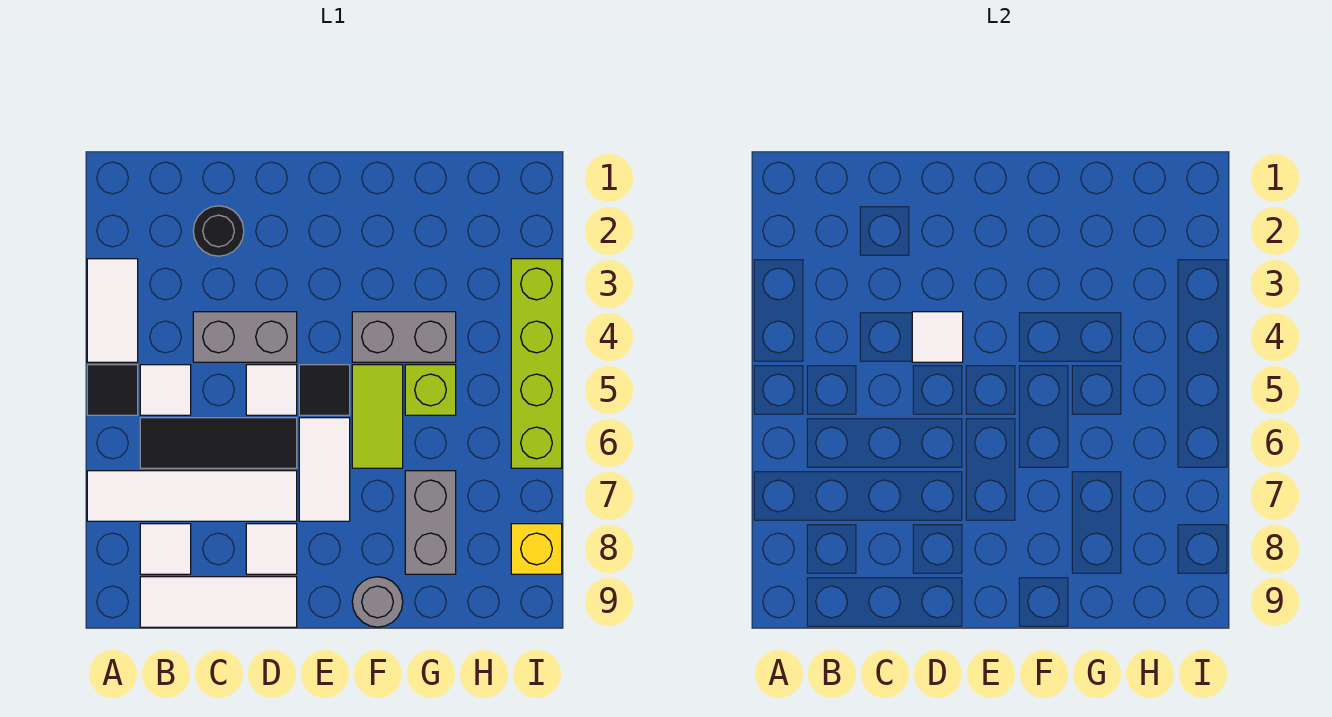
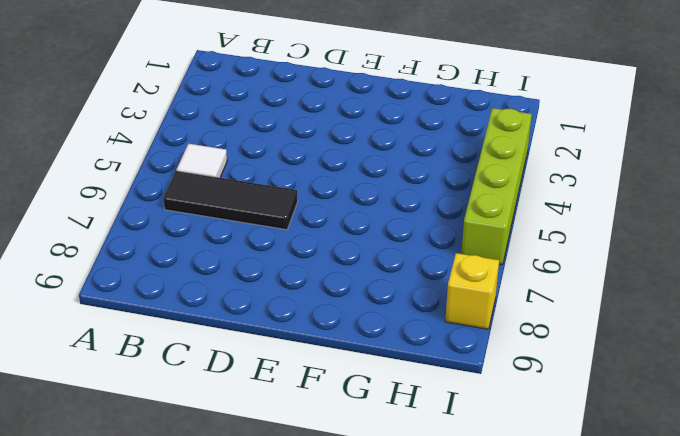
none -> white 1x2 tile [87,259,138,362]
none -> black 1x1 tile [87,365,138,415]
none -> white 1x4 tile [87,471,297,521]

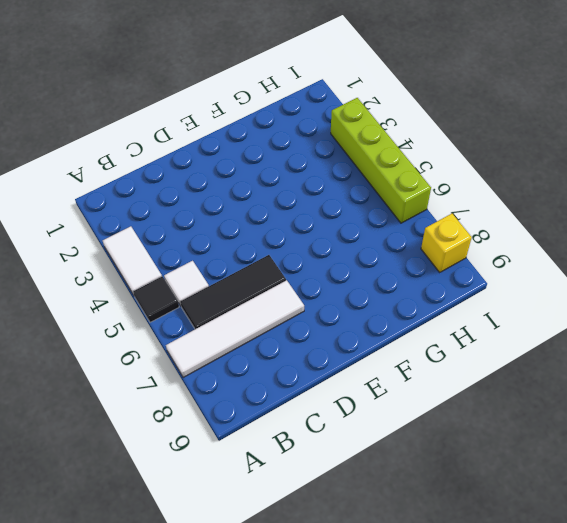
none -> white 1x1 tile [140,524,191,574]
none -> white 1x3 tile [140,577,297,627]
none -> black 1x1 round brick [193,206,244,256]

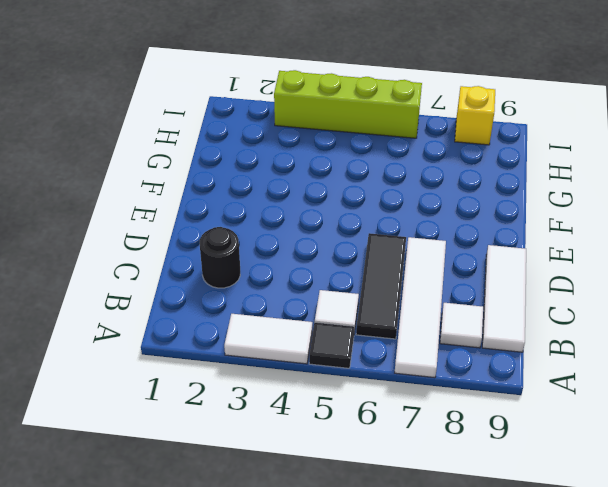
none -> grey 1x2 brick [193,312,297,362]
none -> white 1x1 tile [246,365,297,415]
none -> white 1x1 tile [246,524,297,574]

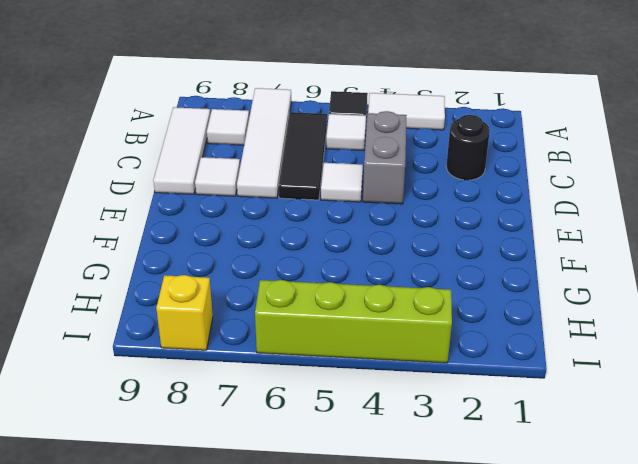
none -> black 1x1 tile [299,365,350,415]
none -> white 1x2 tile [299,418,350,521]
none -> grey 1x2 brick [352,312,456,362]

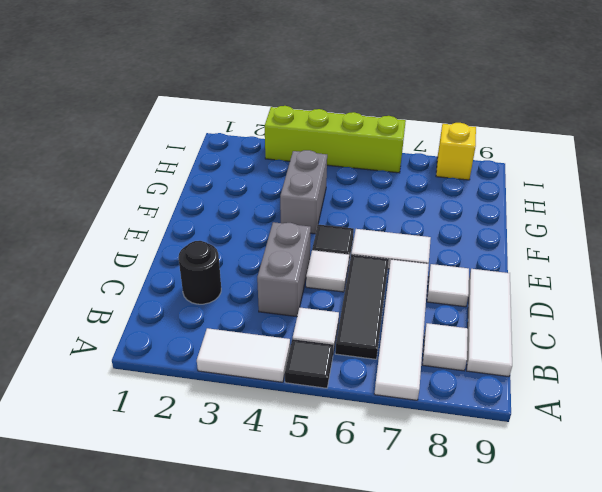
none -> lime 1x2 tile [352,365,403,468]
none -> grey 1x1 round brick [352,577,403,627]
none -> lime 1x1 brick [405,365,456,415]

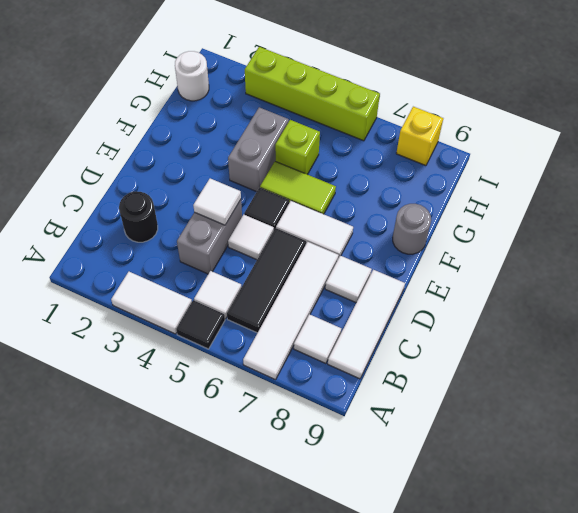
white 1x1 round brick [175,51,209,101] -> none
none -> grey 1x2 brick [405,471,456,574]

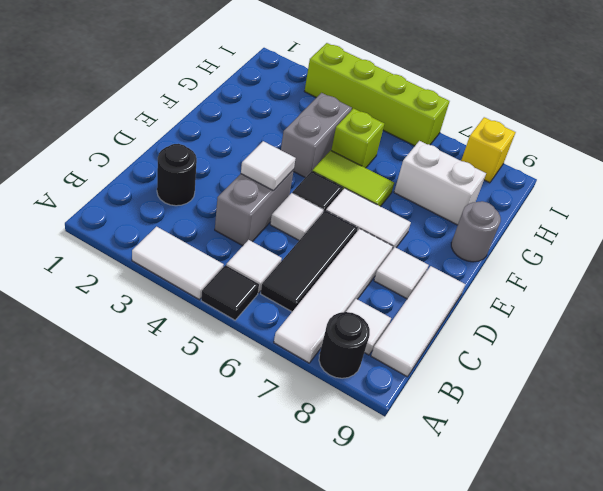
black 1x1 round brick [319,312,370,378] -> none
white 1x2 brick [394,141,486,225] -> grey 1x2 brick [405,471,456,574]

